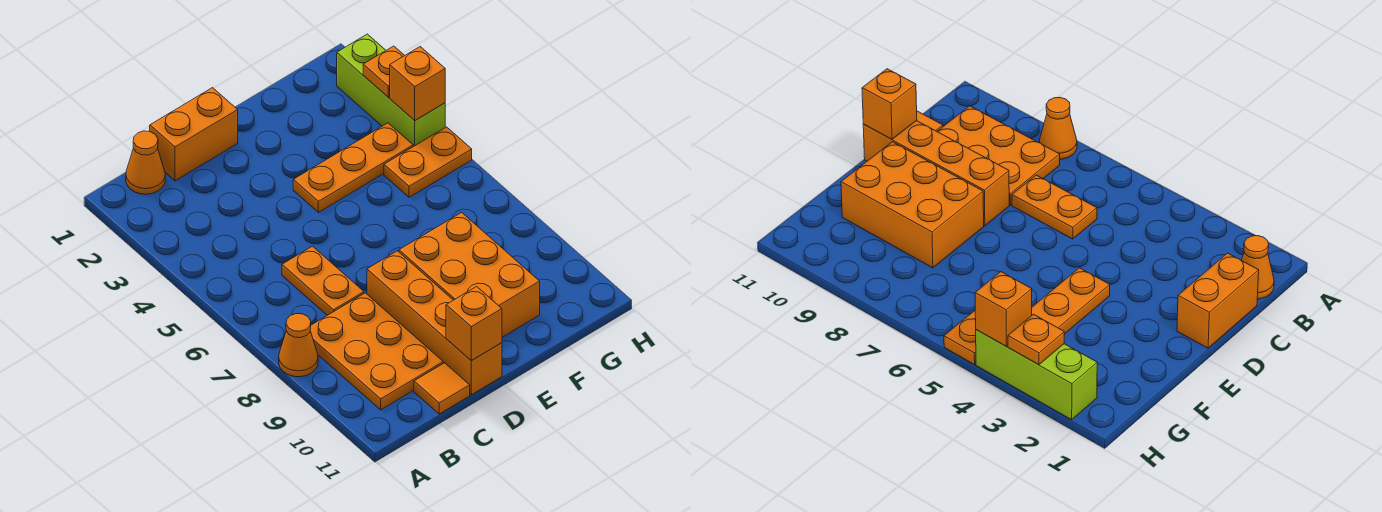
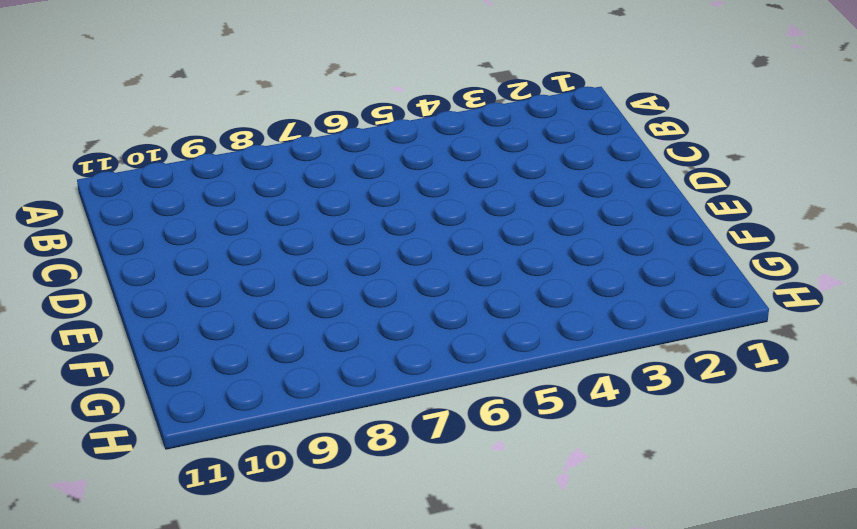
none -> orange 1x1 cone [279,314,318,377]
none -> orange 1x1 cone [126,131,165,194]
none -> orange 2x3 plate [310,293,443,410]

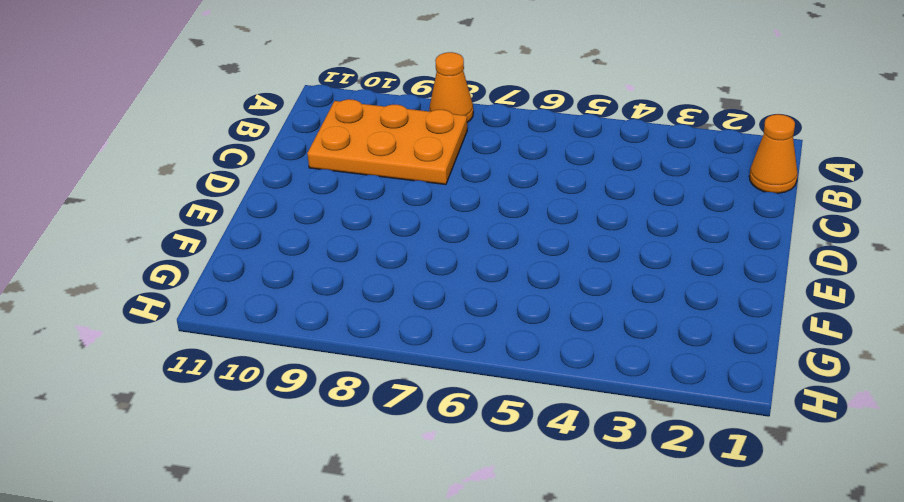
none -> orange 1x2 brick [150,88,238,181]
none -> orange 1x2 plate [282,246,364,315]
none -> orange 1x1 tile [414,363,470,414]

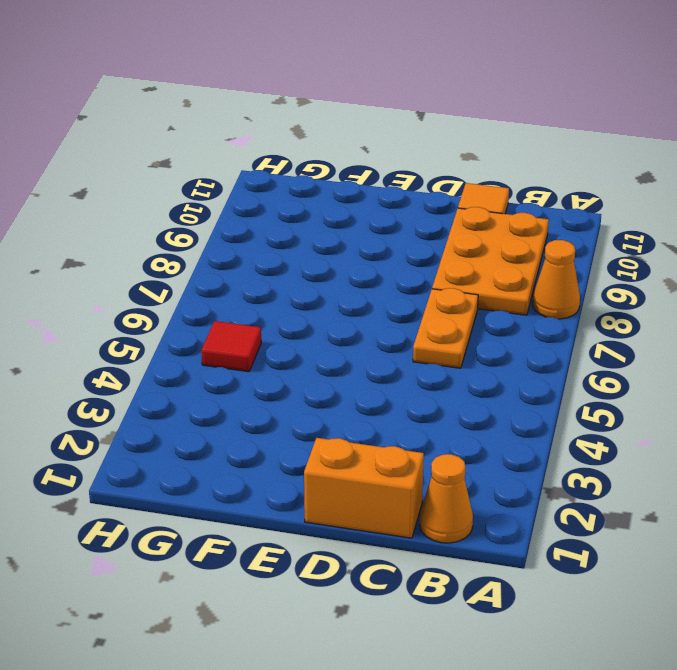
red 1x1 tile [202,321,261,372] -> orange 1x2 plate [384,127,472,197]
none -> orange 1x4 brick [367,251,502,395]
none -> orange 1x3 plate [293,123,413,212]
none -> orange 2x3 brick [399,212,540,337]

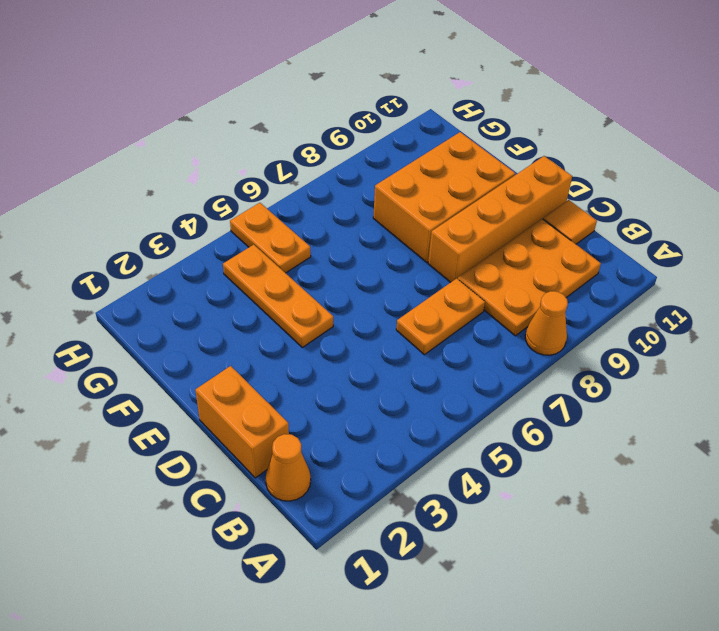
none -> lime 1x3 brick [337,34,445,146]
none -> orange 1x1 brick [446,287,502,361]
none -> orange 1x1 plate [363,46,405,97]

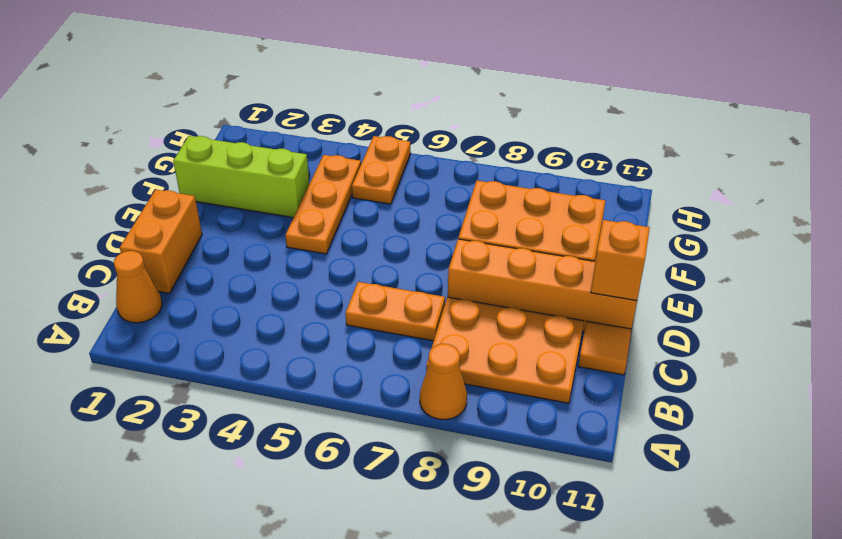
lime 1x3 brick [173,136,310,218] -> lime 1x3 brick moved to [337,34,445,146]
none -> orange 1x1 plate [363,46,405,97]
none -> orange 1x1 brick [390,47,445,121]

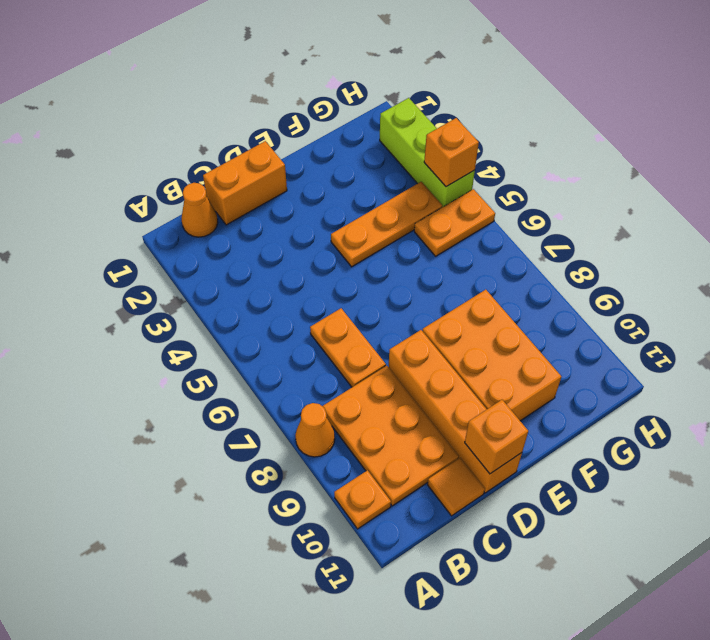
orange 1x1 plate [334,470,391,529] -> orange 1x1 plate moved to [363,46,405,97]

